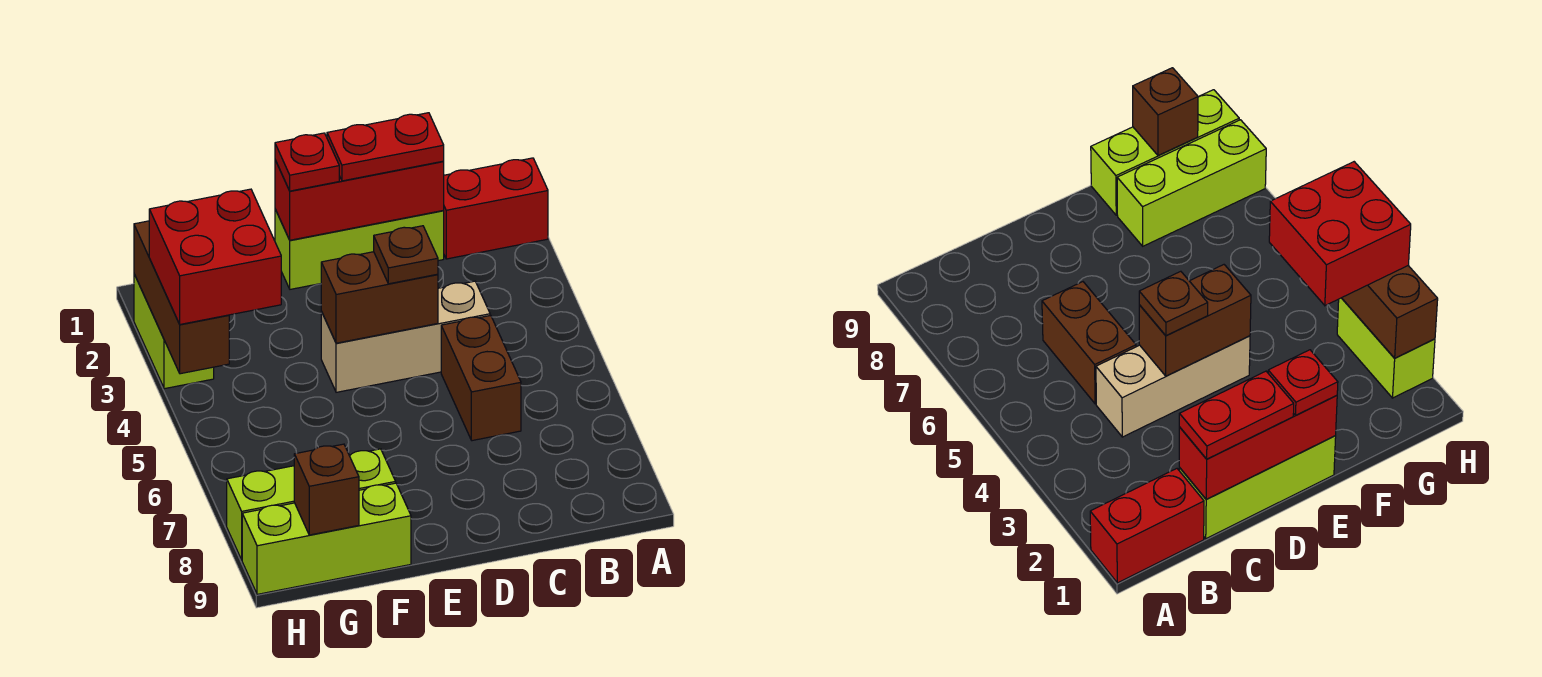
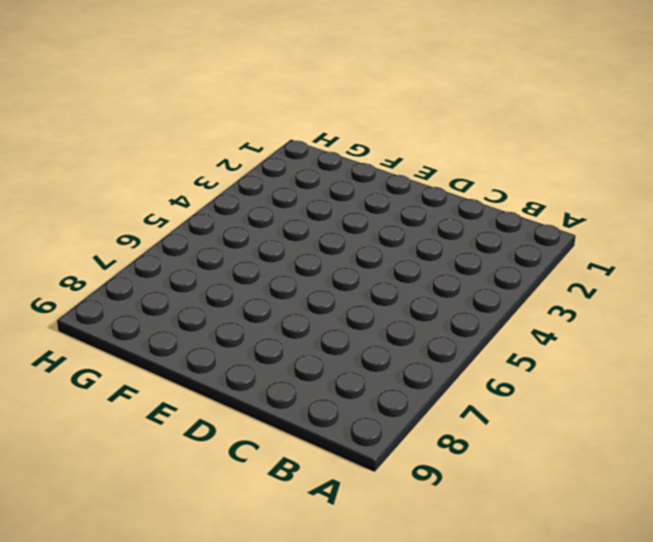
none -> red 1x2 brick [444,158,548,259]
none -> lime 1x3 brick [275,209,444,289]
none -> tan 1x3 brick [321,281,490,392]

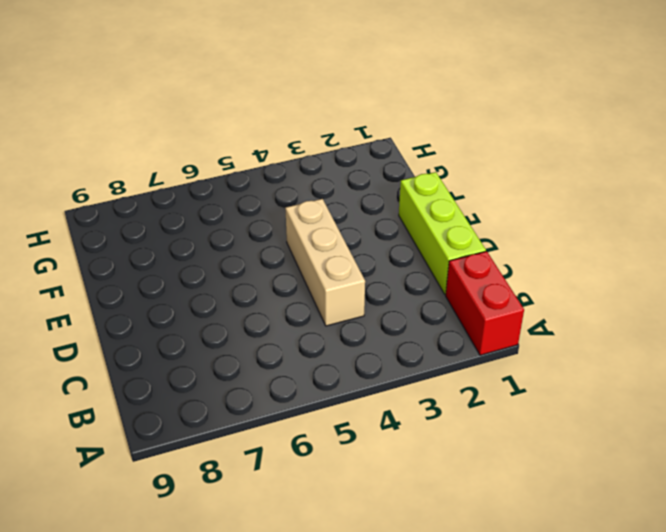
none -> brown 1x2 brick [441,315,521,441]
none -> lime 1x3 brick [227,449,396,560]
none -> lime 1x3 brick [242,483,411,594]

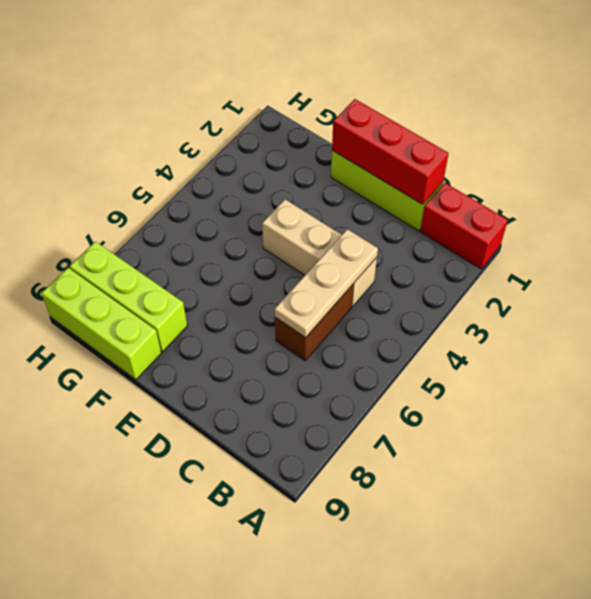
tan 1x3 plate [274,229,378,338] -> none
none -> lime 1x2 brick [134,274,214,389]
none -> brown 1x2 brick [321,252,438,343]
none -> brown 1x1 brick [294,444,359,535]

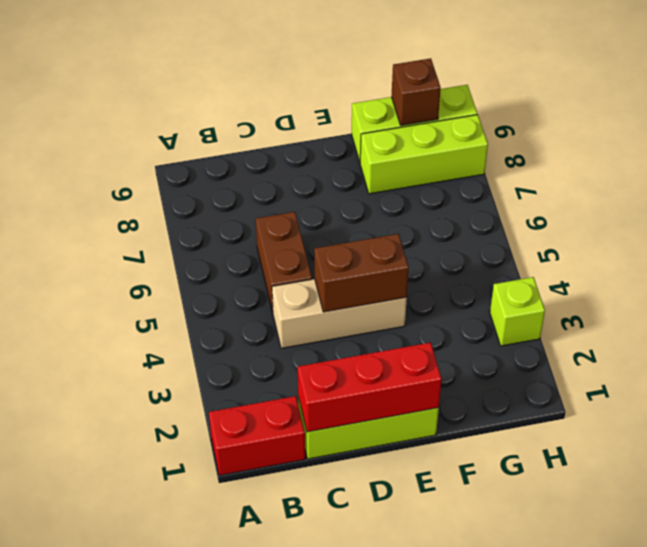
lime 1x1 brick [490,277,545,346] -> lime 1x2 brick [134,274,214,389]
none -> brown 1x3 brick [134,221,229,374]
none -> red 1x2 plate [327,113,444,181]
none -> brown 1x1 plate [374,226,438,284]

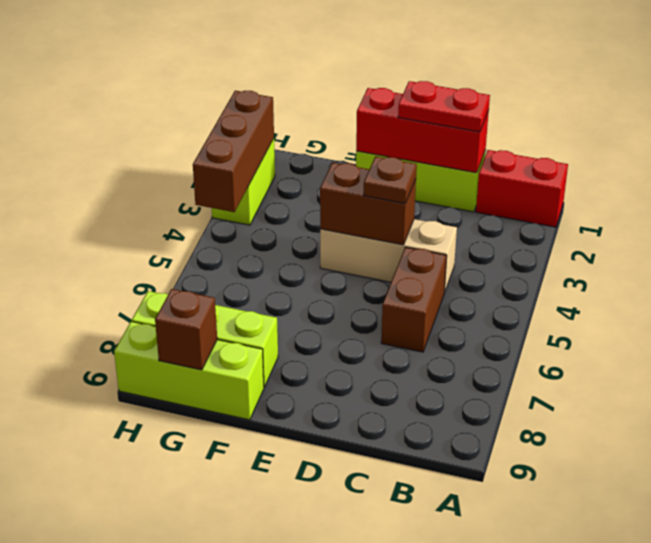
none -> red 1x1 plate [275,133,339,191]
none -> red 2x2 brick [149,189,281,324]

